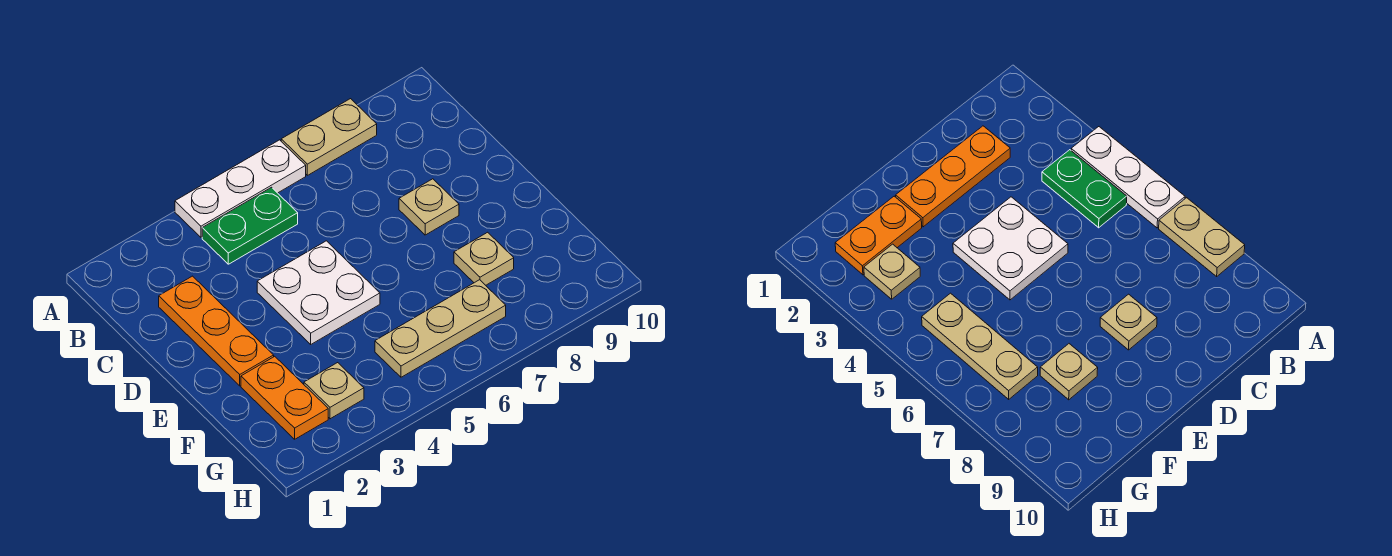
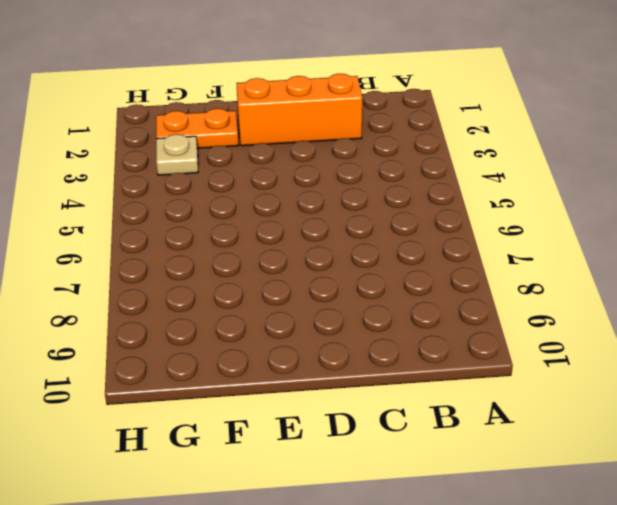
orange 1x3 brick [236,74,362,146] -> orange 1x3 plate [159,276,274,386]
none -> white 1x3 plate [175,140,306,237]
none -> tan 1x2 plate [281,99,377,175]

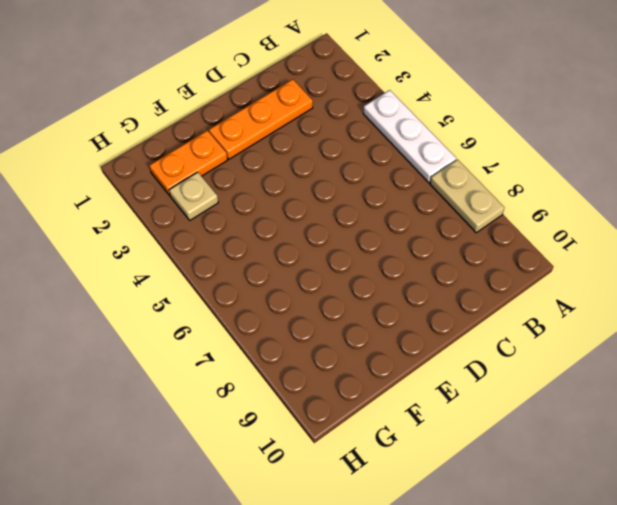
none -> green 1x2 plate [202,187,298,264]
none -> white 2x2 plate [257,241,380,344]

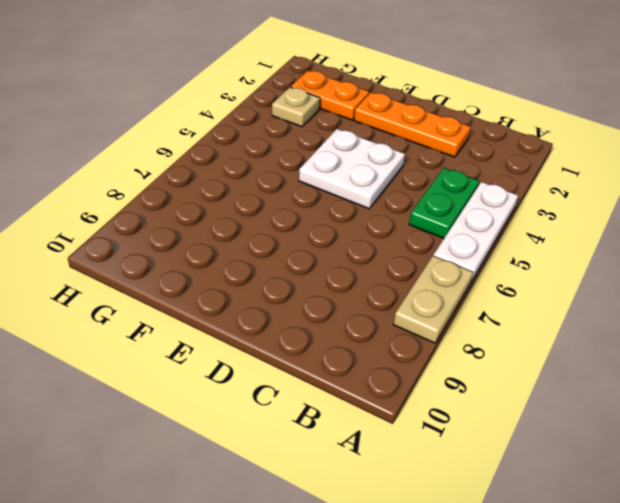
none -> tan 1x1 plate [399,179,459,235]
none -> tan 1x1 plate [454,232,514,285]

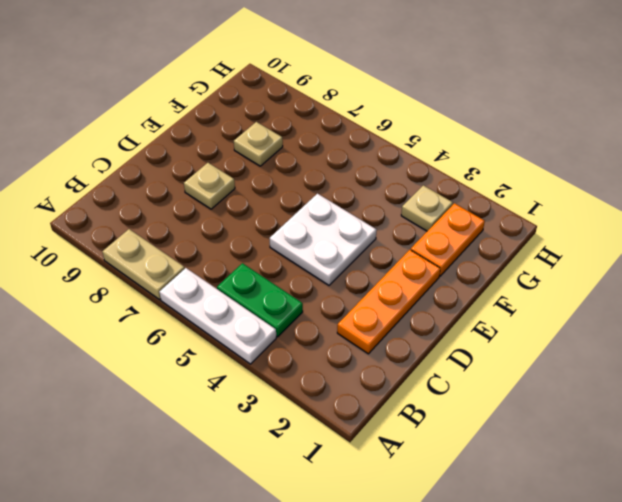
none -> tan 1x3 plate [375,280,506,377]

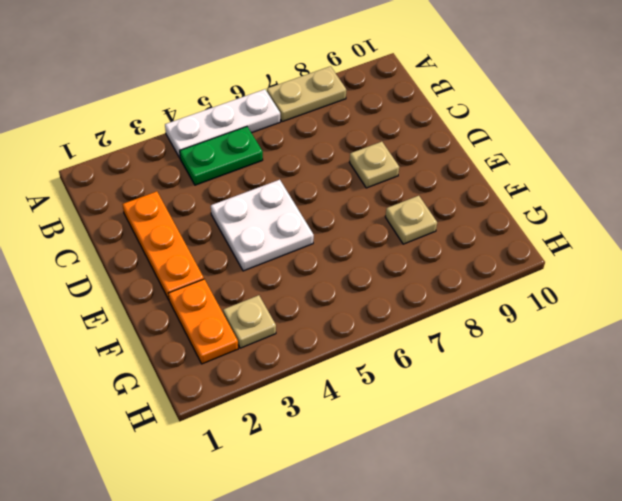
none -> tan 1x3 plate [375,280,506,377]

